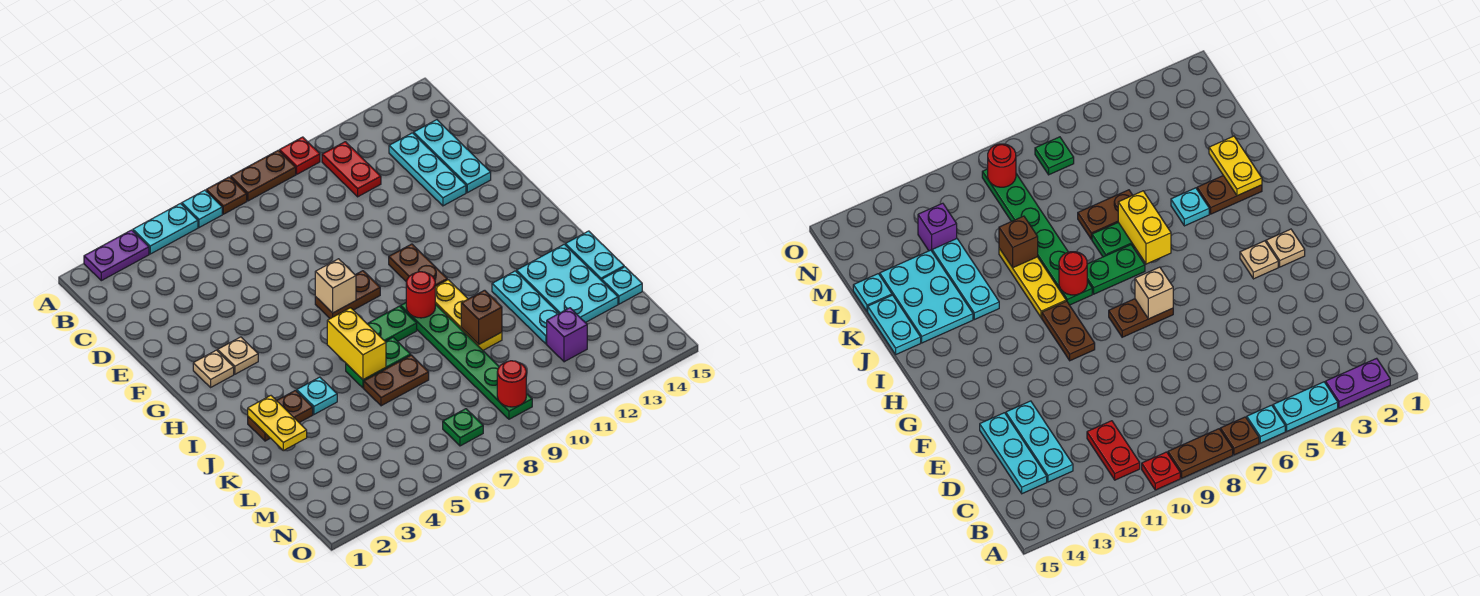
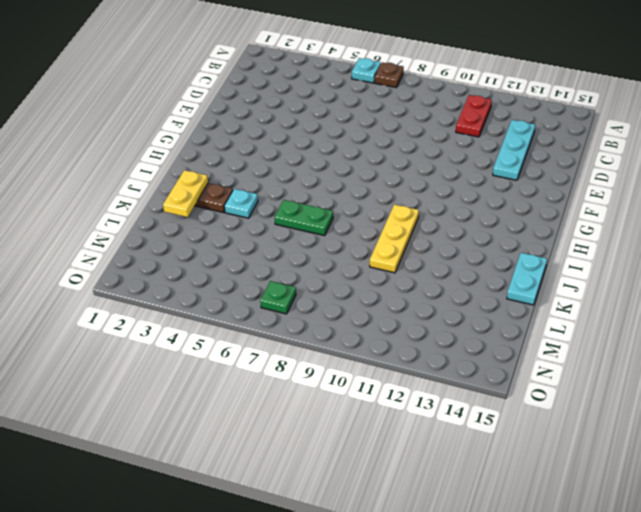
none -> purple 1x2 plate [84,230,149,281]
none -> cyan 1x2 plate [133,204,198,254]
none -> brown 1x2 plate [231,150,296,201]
none -> red 1x1 plate [279,137,320,174]

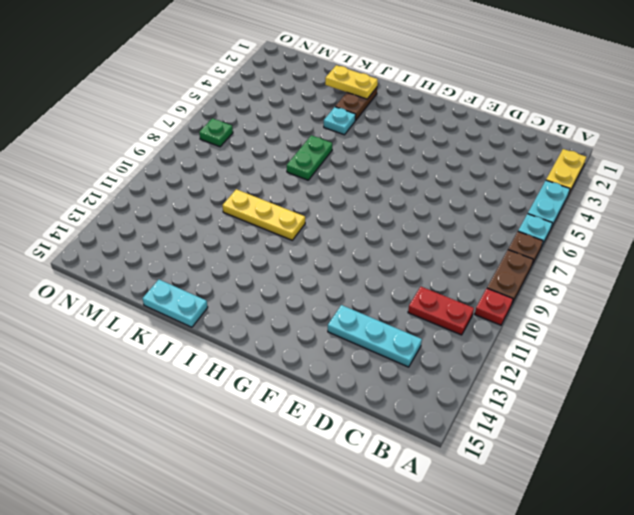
yellow 1x2 plate [546,149,586,193] -> purple 1x2 plate [84,230,149,281]
none -> cyan 1x3 plate [414,120,491,193]
none -> tan 1x1 plate [193,350,234,387]
none -> tan 1x1 plate [218,337,258,374]
none -> brown 1x2 plate [315,271,380,319]

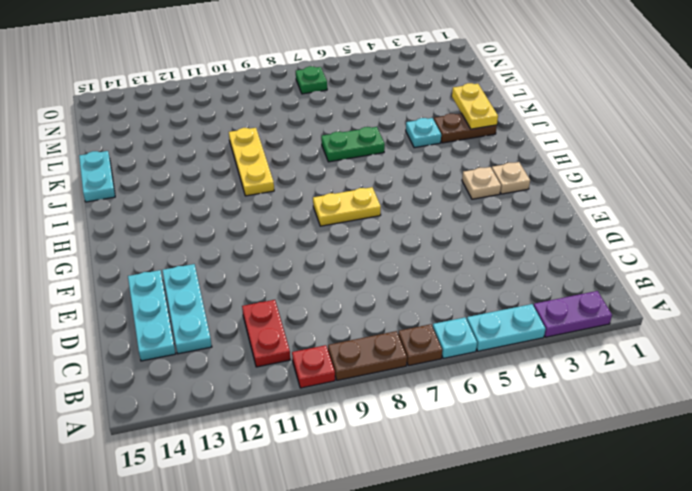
yellow 1x2 plate [313,187,381,226] -> brown 1x2 plate [315,271,380,319]
none -> brown 1x2 plate [389,244,447,286]
none -> green 1x2 plate [367,306,417,341]
none -> green 1x6 plate [401,303,532,419]
none -> cyan 1x3 plate [492,271,559,344]

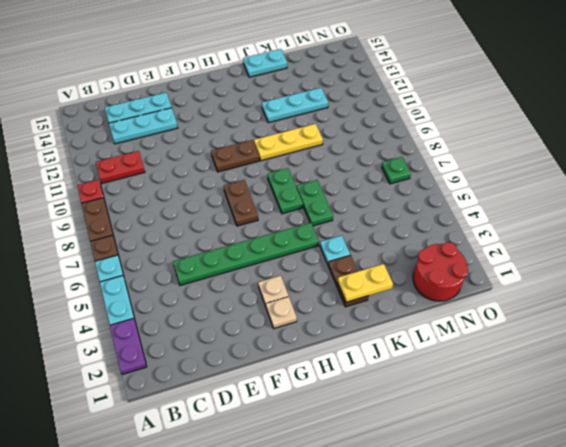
green 1x6 plate [173,223,319,285] -> green 1x6 plate moved to [401,303,532,419]
red 2x2 round brick [413,242,468,301] -> none
none -> cyan 2x3 plate [517,244,618,323]
none -> brown 1x2 plate [364,355,429,406]
none -> cyan 1x1 plate [602,267,642,304]
none -> purple 1x1 brick [547,308,587,362]

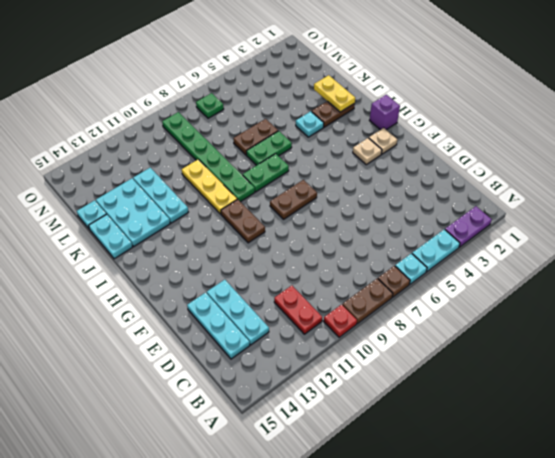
purple 1x1 brick [370,95,400,130] -> purple 1x1 brick moved to [547,308,587,362]
none -> tan 1x1 brick [315,259,356,313]
none -> yellow 1x2 brick [327,308,386,380]
none -> red 1x1 round brick [406,272,435,318]
none -> brown 1x1 brick [461,290,502,344]

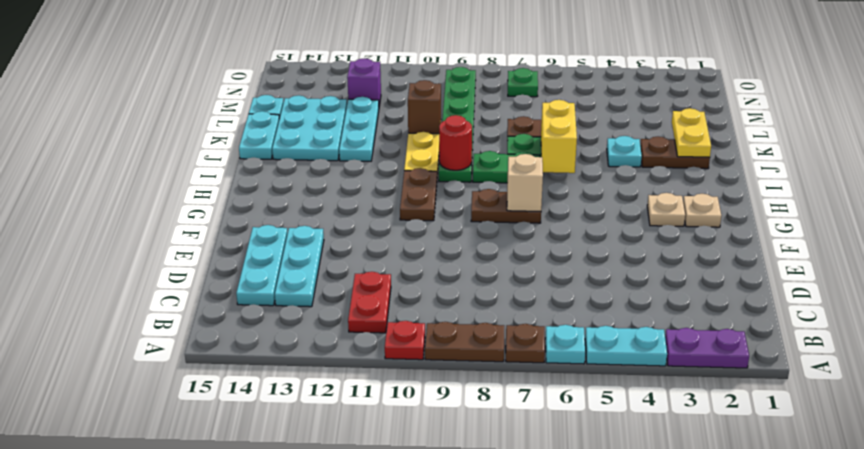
none -> red 1x1 round brick [497,361,526,407]

